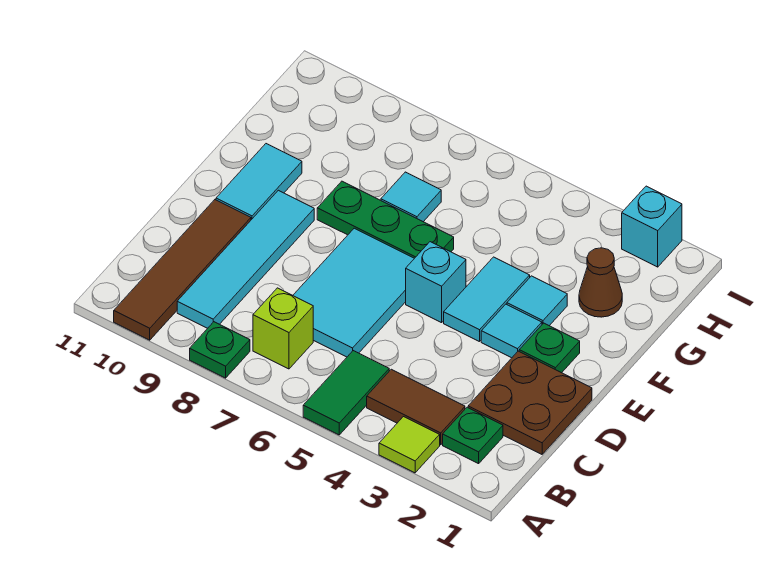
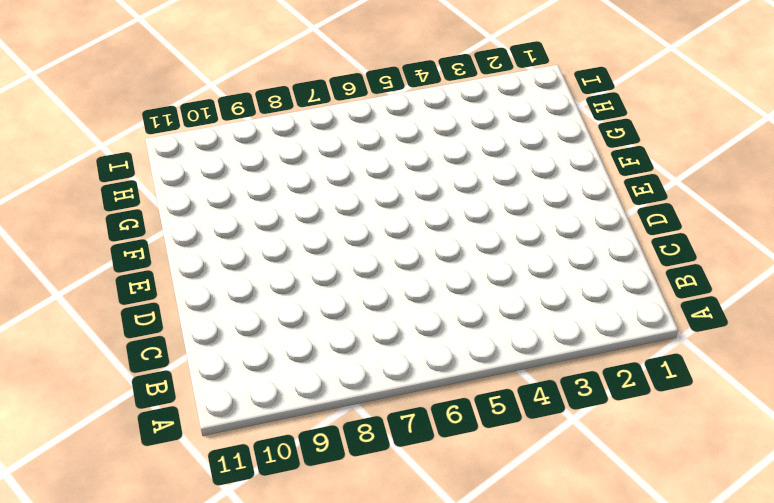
none -> lime 1x1 tile [379,417,440,473]
none -> green 1x2 tile [303,351,389,435]
none -> green 1x1 plate [190,322,250,378]

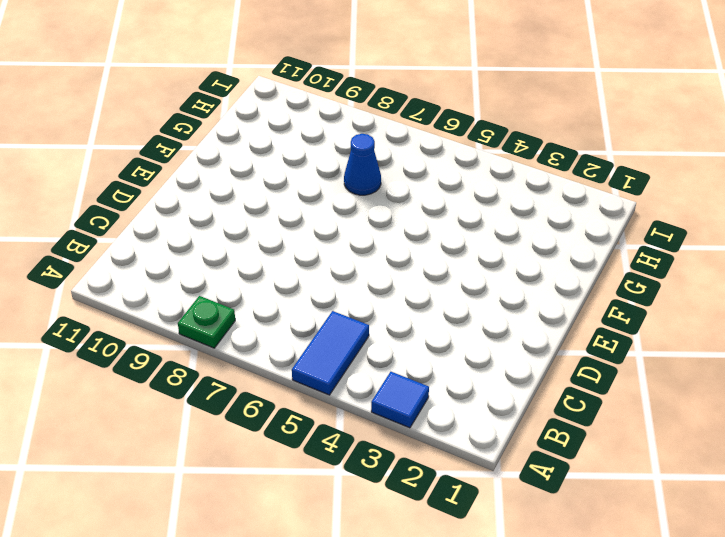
blue 1x1 tile [371,372,429,428] -> lime 1x1 tile [379,417,440,473]
blue 1x2 tile [292,311,369,395] -> green 1x2 tile [303,351,389,435]
blue 1x1 cone [344,134,381,195] -> cyan 1x1 tile [381,172,441,222]
none -> brown 1x4 tile [114,200,251,340]
none -> green 1x1 plate [443,407,503,464]
none -> brown 1x2 tile [367,369,465,445]

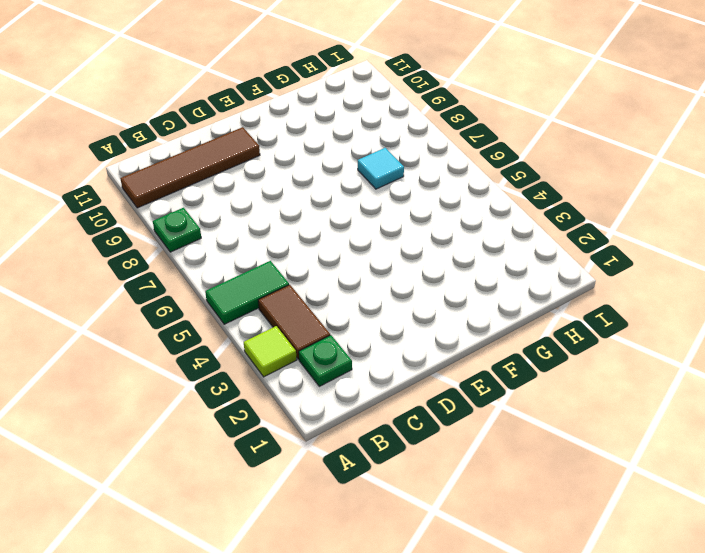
none -> lime 1x1 brick [253,288,313,369]
none -> cyan 1x4 tile [177,190,314,328]
none -> brown 2x2 plate [468,351,592,454]

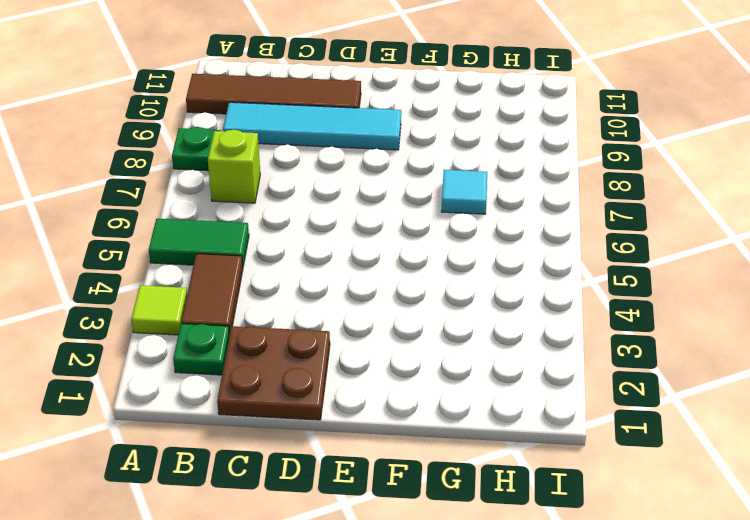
none -> cyan 2x3 tile [293,228,414,357]
none -> green 1x1 plate [519,323,580,373]
none -> cyan 1x1 tile [481,304,542,358]

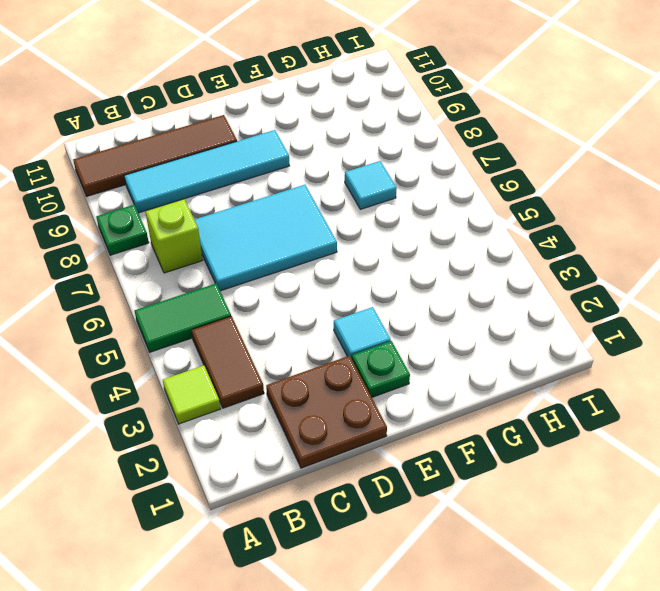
none -> green 1x1 plate [443,407,503,464]
none -> cyan 1x2 tile [444,257,530,342]
none -> cyan 1x1 brick [406,242,466,323]

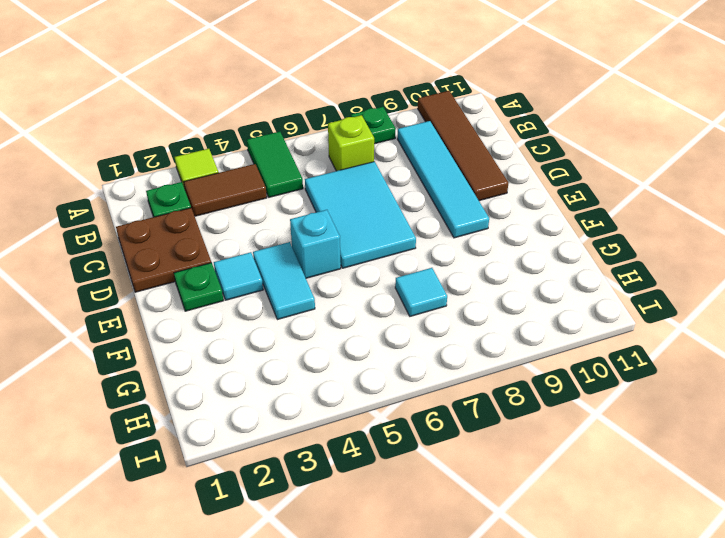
none -> cyan 1x2 tile [216,144,302,220]
none -> cyan 1x1 tile [507,276,567,326]
none -> green 1x3 plate [317,181,454,258]

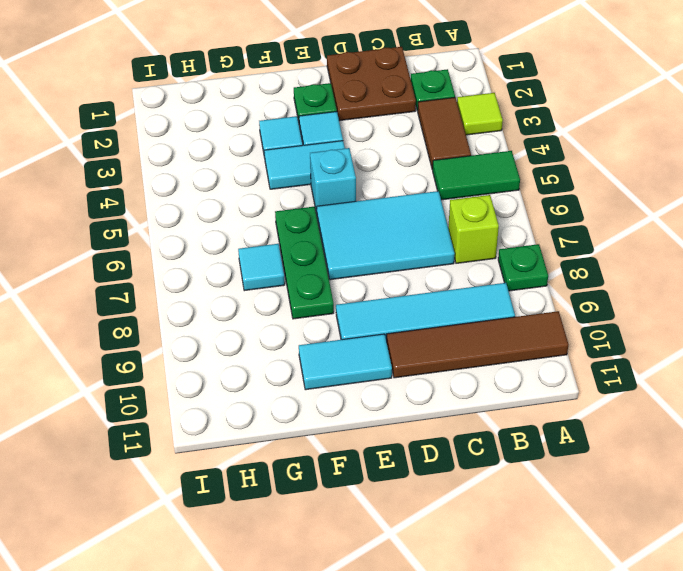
none -> brown 1x1 cone [579,248,622,317]
none -> cyan 1x1 brick [622,186,682,267]

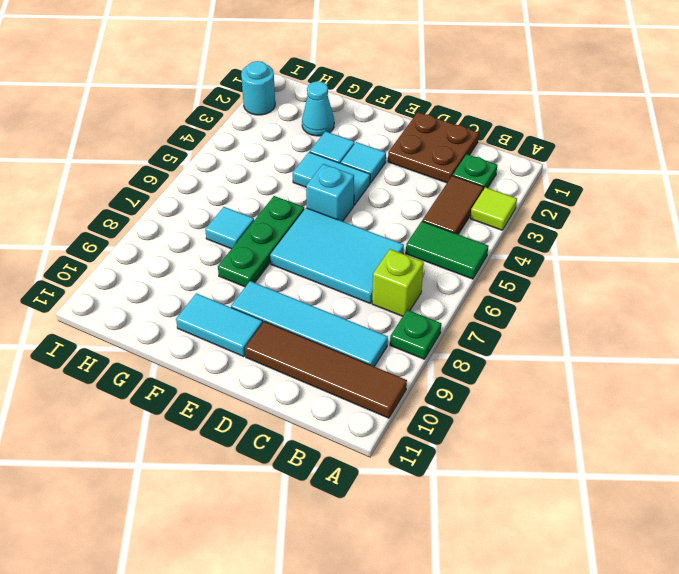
cyan 1x1 cone [302,81,334,136] -> brown 1x1 cone [579,248,622,317]
cyan 1x1 round brick [241,61,275,115] -> cyan 1x1 brick [622,186,682,267]
none -> green 1x1 plate [519,323,580,373]

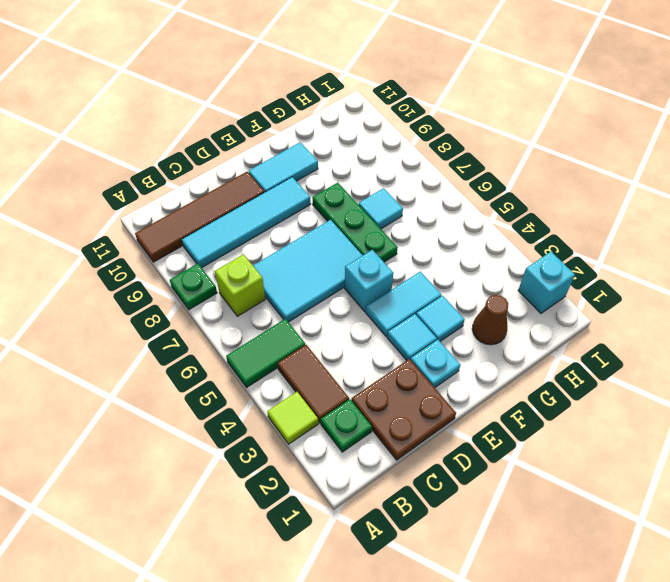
cyan 1x1 plate [411,340,461,388] -> green 1x1 plate [519,323,580,373]

